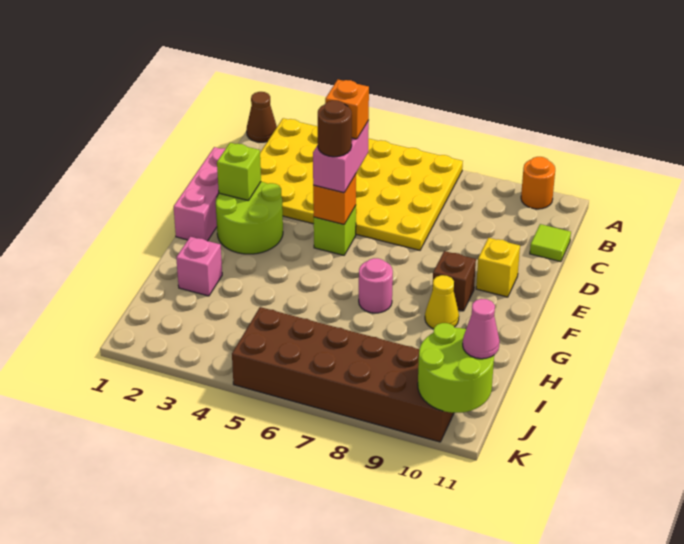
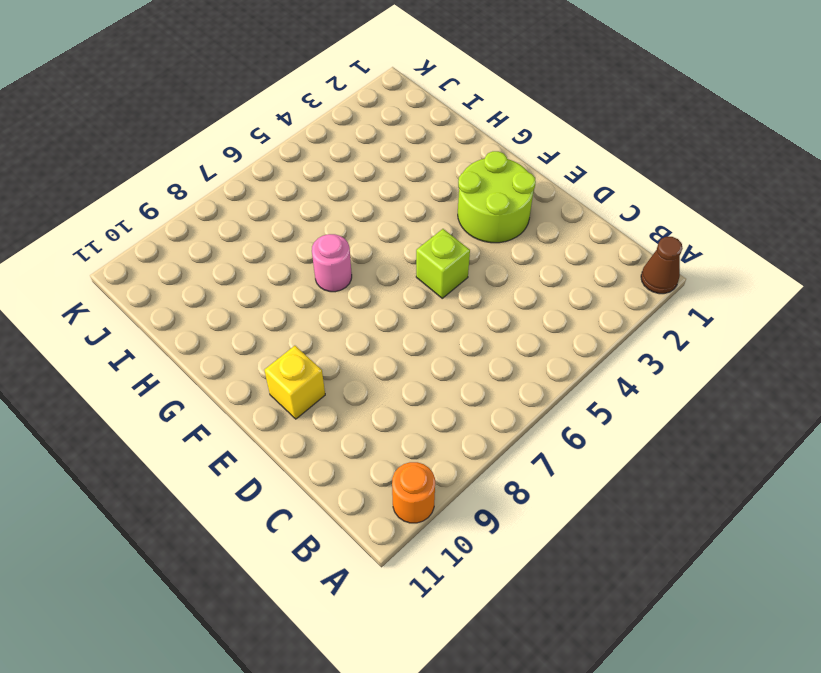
none -> yellow 4x6 plate [260,118,463,250]
none -> lime 1x1 tile [530,224,571,262]
none -> pink 1x3 brick [174,147,226,241]

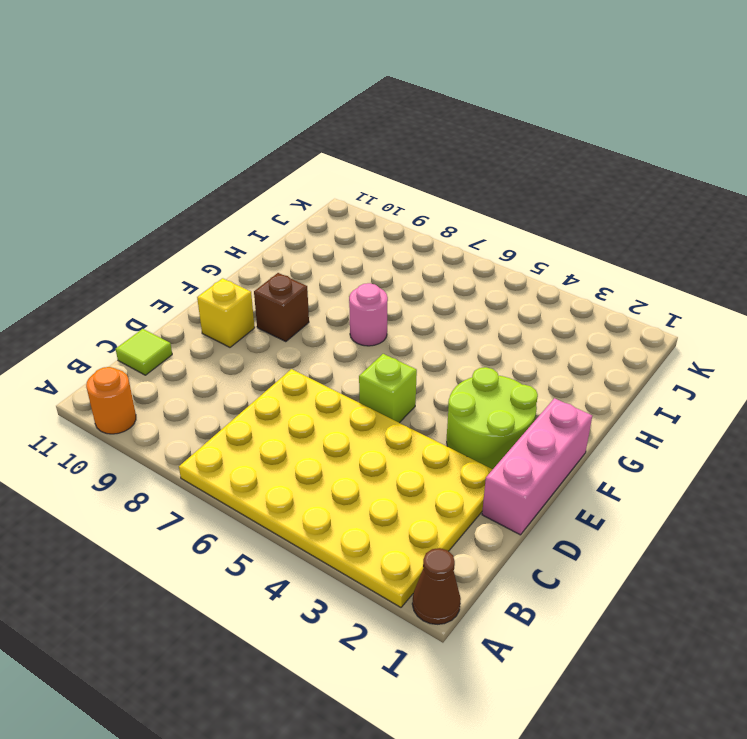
none -> yellow 1x1 cone [425,275,459,329]
none -> pink 1x1 brick [176,237,222,296]
none -> brown 2x6 brick [232,307,454,442]

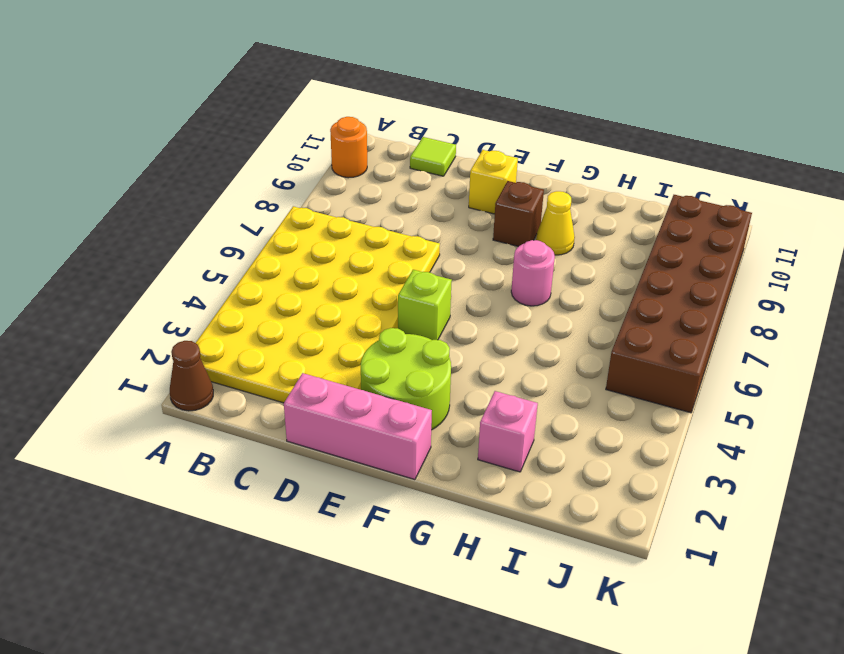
none -> lime 1x1 brick [217,143,261,200]
none -> orange 1x1 brick [313,174,356,224]
none -> lime 2x2 round brick [418,323,494,413]

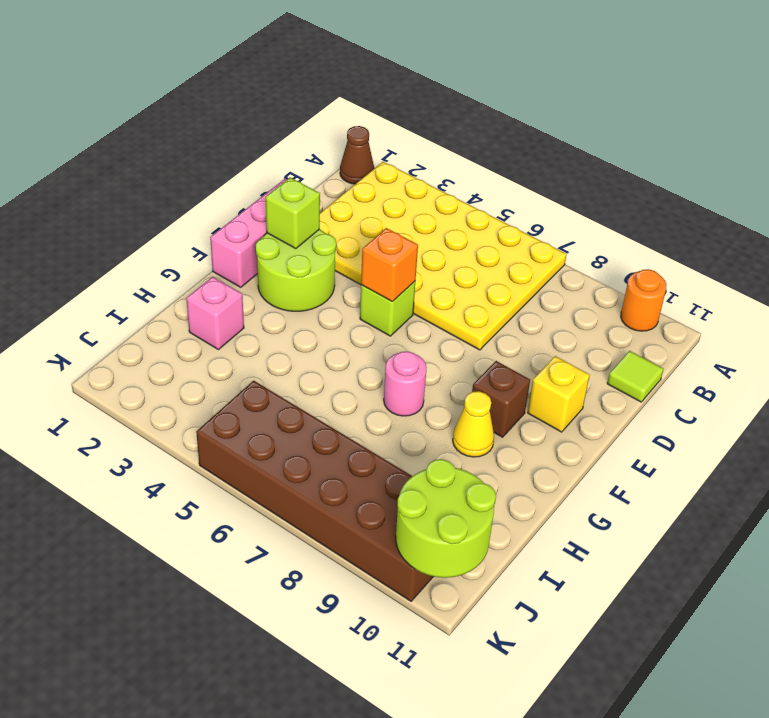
none -> pink 1x2 brick [313,121,369,193]
none -> pink 1x1 cone [463,299,500,359]
none -> orange 1x1 brick [325,80,369,139]

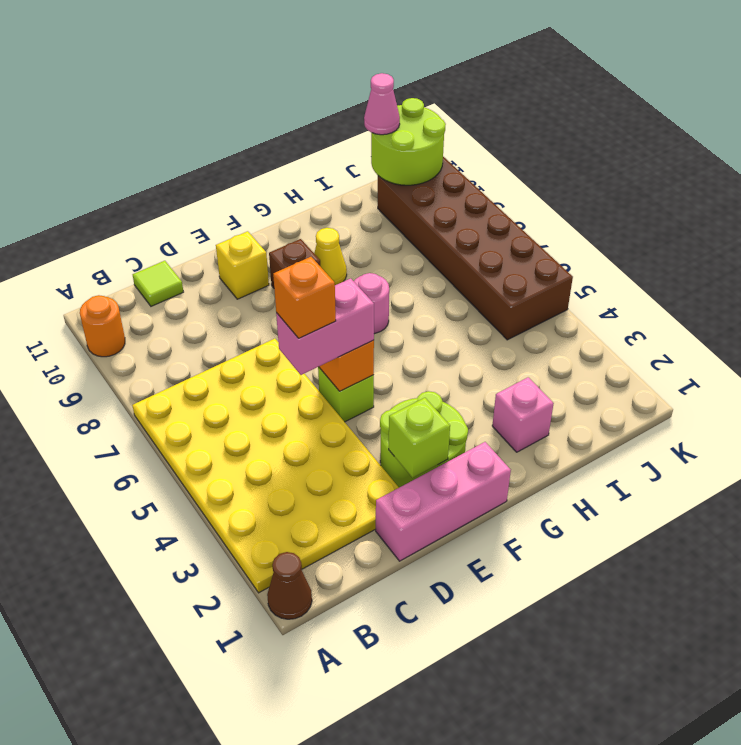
none -> brown 1x1 round brick [317,100,352,157]

